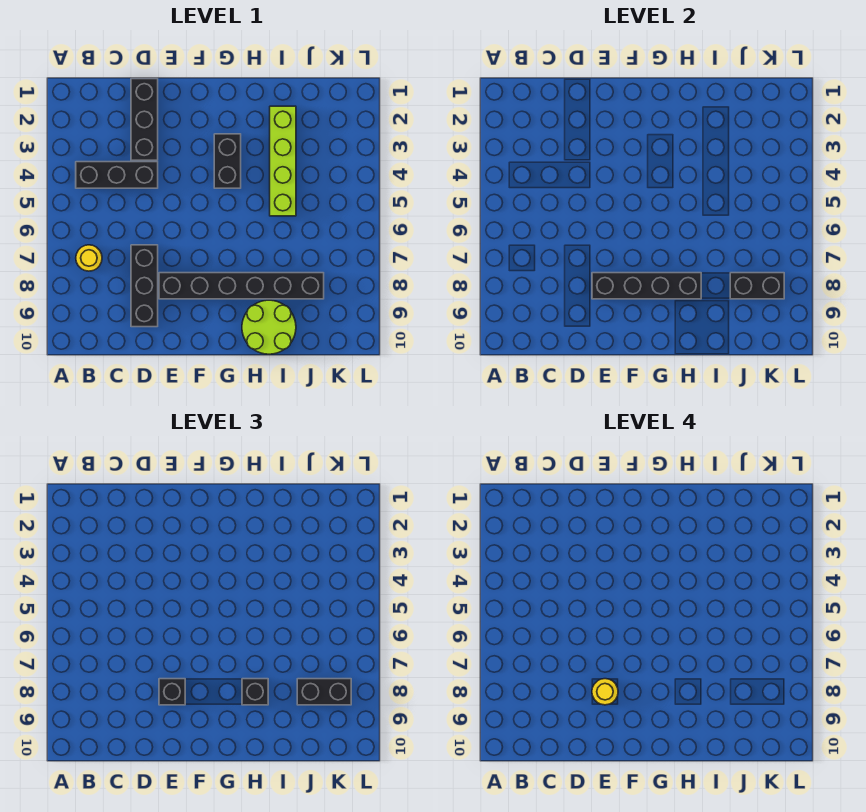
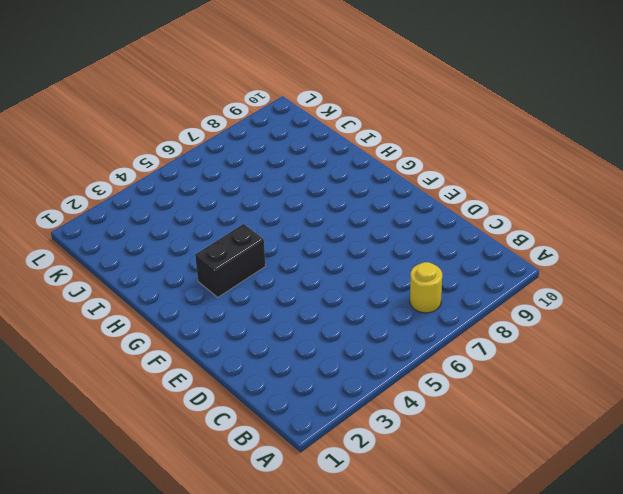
none -> black 1x3 brick [76,162,158,188]
none -> black 1x3 brick [131,79,158,160]
none -> black 1x3 brick [131,245,158,327]

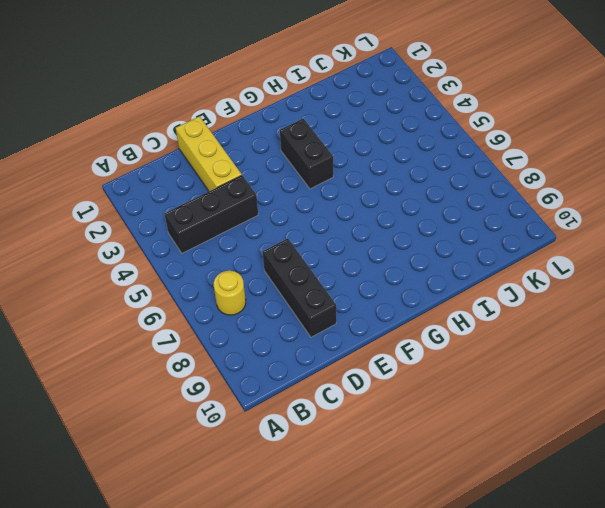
yellow 1x3 brick [176,116,242,191] -> black 1x3 brick [131,79,158,160]
none -> black 1x6 brick [159,273,324,299]
none -> lime 2x2 round brick [242,300,296,354]
none -> lime 1x4 brick [270,106,296,216]

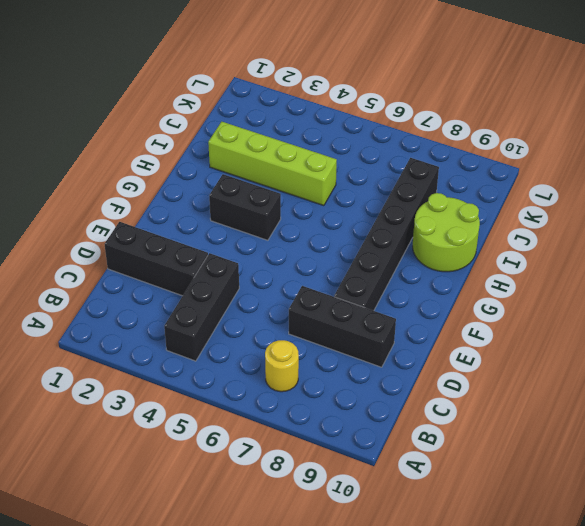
none -> black 1x4 brick [592,273,701,299]
none -> black 1x2 brick [730,273,784,299]
none -> black 1x1 brick [159,679,185,705]

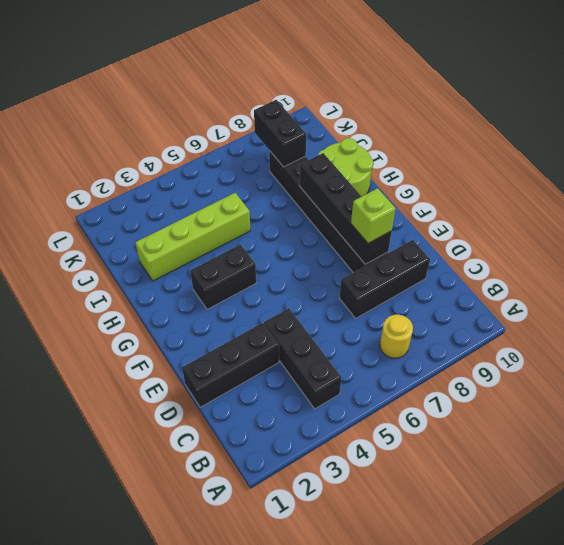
lime 1x1 brick [351,188,396,243] -> black 1x1 brick [159,679,185,705]
none -> black 1x1 brick [242,679,268,705]
none -> black 1x2 brick [297,679,351,705]
none -> yellow 1x1 round brick [592,679,618,705]

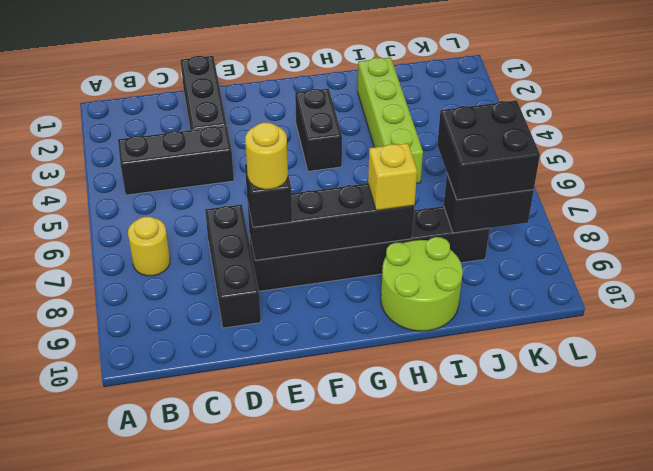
yellow 1x1 brick [368,143,417,211] -> black 1x1 brick [242,679,268,705]
black 2x2 brick [437,101,540,200] -> black 1x2 brick [297,679,351,705]

